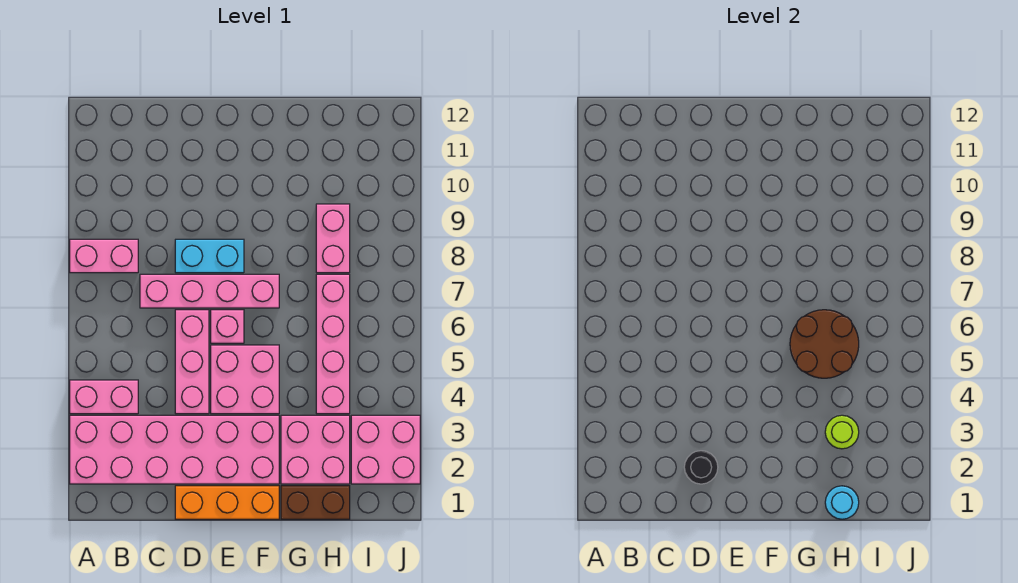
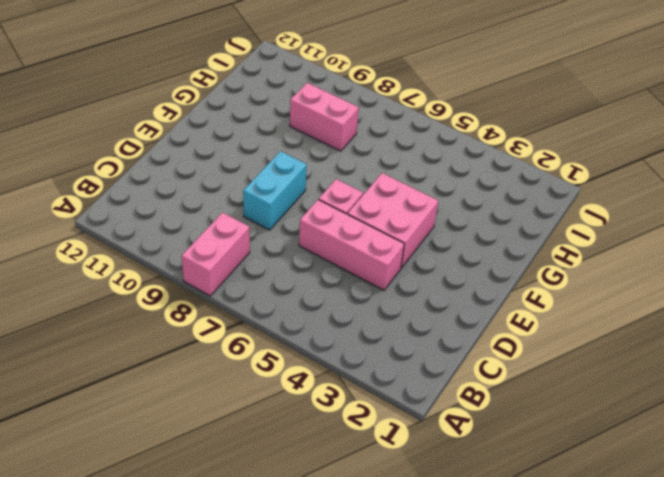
none -> pink 2x6 brick [70,415,279,484]
none -> pink 1x2 brick [70,380,138,414]
none -> pink 1x4 brick [140,274,279,308]

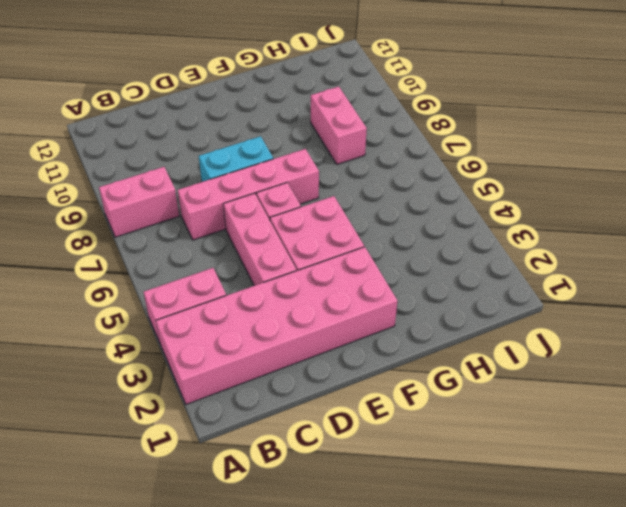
none -> orange 1x3 brick [175,486,279,519]
none -> brown 1x2 brick [281,486,350,519]
none -> pink 2x2 brick [281,415,350,484]

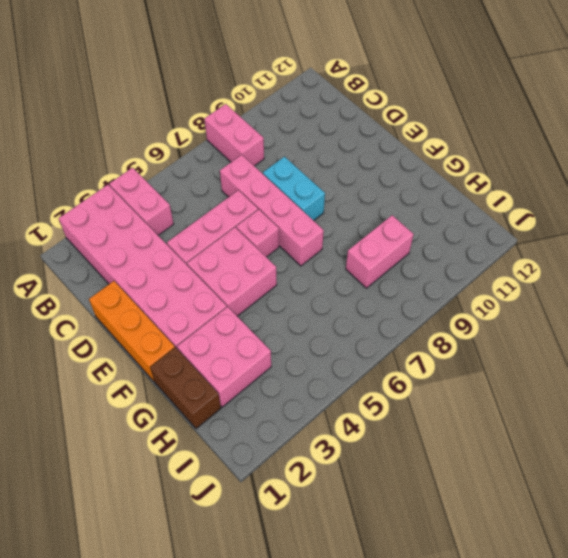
none -> pink 1x4 brick [316,274,350,414]
none -> pink 2x2 brick [351,415,420,484]
none -> black 1x1 round brick [684,451,718,484]

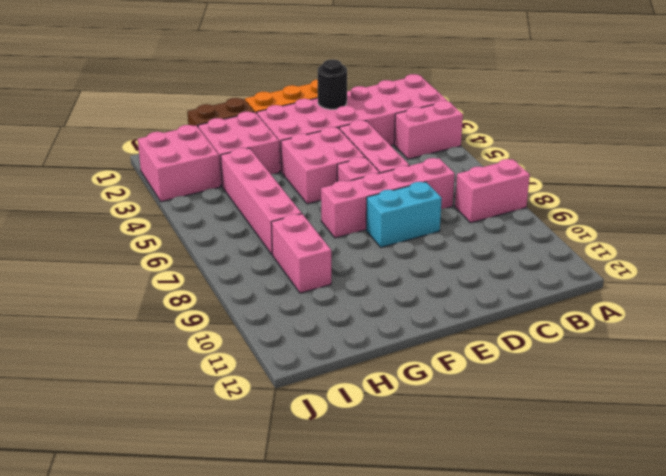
none -> brown 2x2 round brick [790,310,859,378]
none -> cyan 1x1 round brick [825,486,859,519]
none -> lime 1x1 round brick [825,415,859,449]

